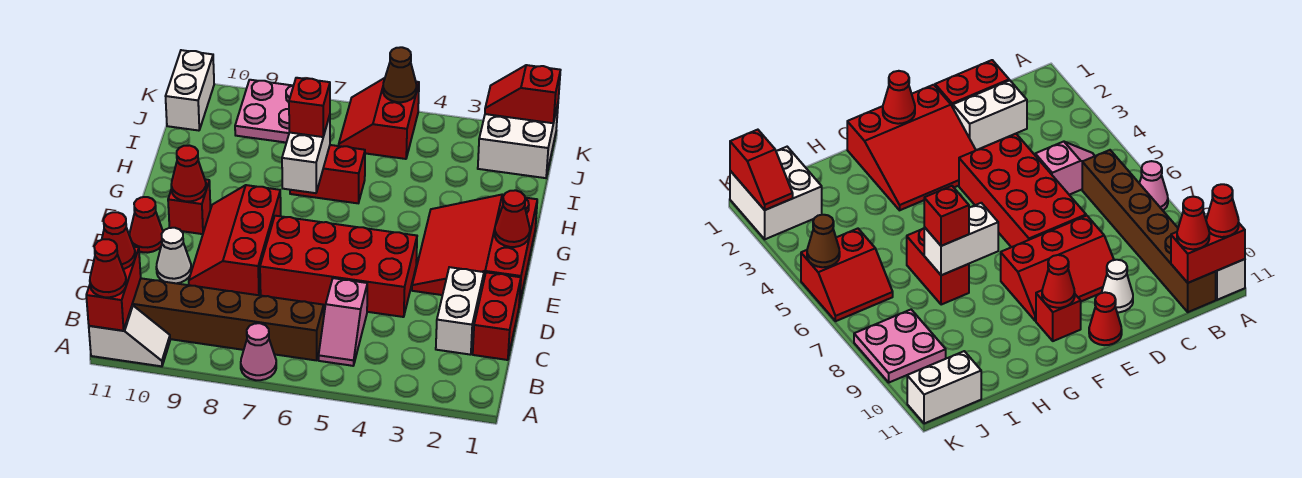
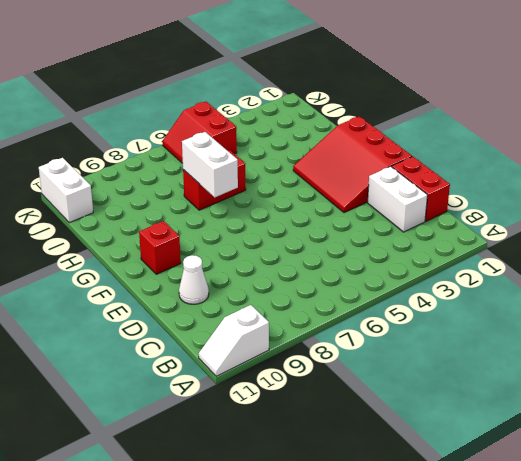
white 1x2 slope [199,305,269,376] -> white 1x2 slope turned to [89,305,170,366]
none -> pink 1x1 cone [241,323,276,380]
none -> pink 1x2 slope [319,278,367,366]
none -> brown 1x6 brick [132,278,324,360]

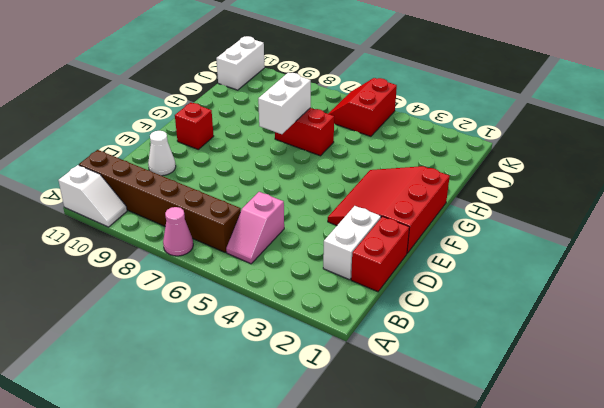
none -> red 2x4 brick [260,216,417,317]
none -> red 2x3 slope [189,185,281,295]
none -> red 1x1 cone [129,197,163,253]

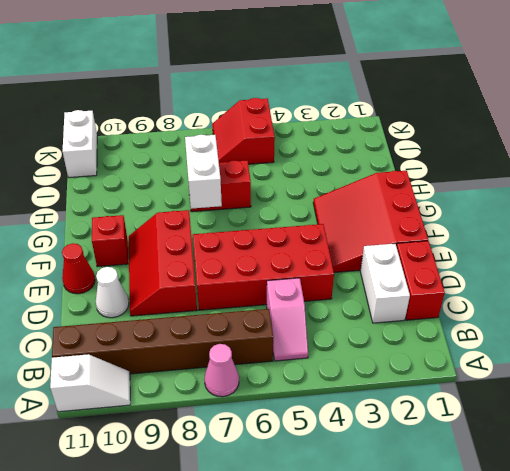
none -> white 2x2 brick [478,105,558,178]
none -> pink 2x2 plate [235,80,294,143]
none -> red 1x2 brick [86,247,141,331]

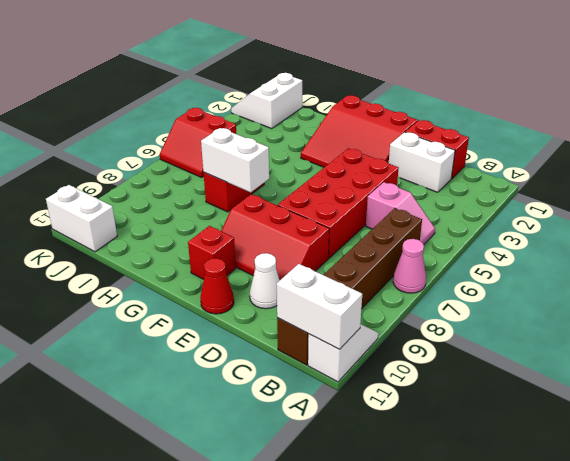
white 1x2 brick [277,264,362,349] -> red 1x2 brick [86,247,141,331]
white 2x2 slope [231,73,302,129] -> white 2x2 brick [478,105,558,178]
none -> pink 2x2 plate [235,80,294,143]
none -> red 1x1 cone [495,190,530,247]
none -> red 1x1 cone [171,145,206,202]

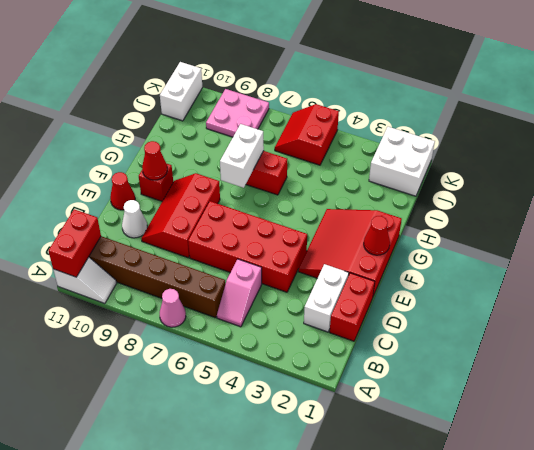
none -> red 1x2 slope [485,65,560,123]
none -> brown 1x1 cone [383,47,416,102]
none -> red 1x1 cone [90,239,126,297]

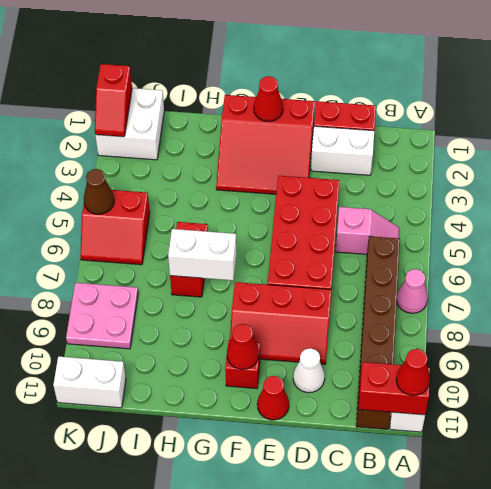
none -> red 1x1 cone [102,212,135,269]
none -> red 1x1 brick [289,78,330,137]

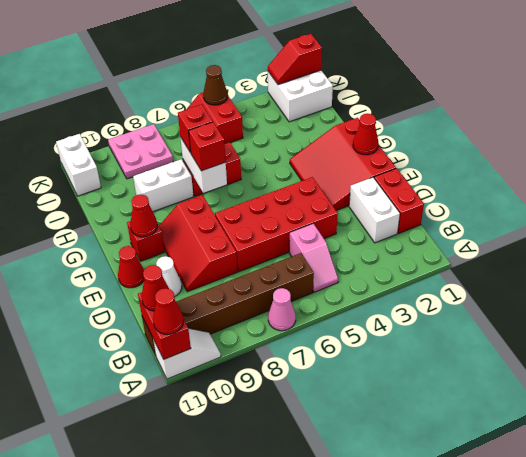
red 1x1 brick [189,122,226,171] -> none
white 1x2 brick [133,159,194,212] -> none

